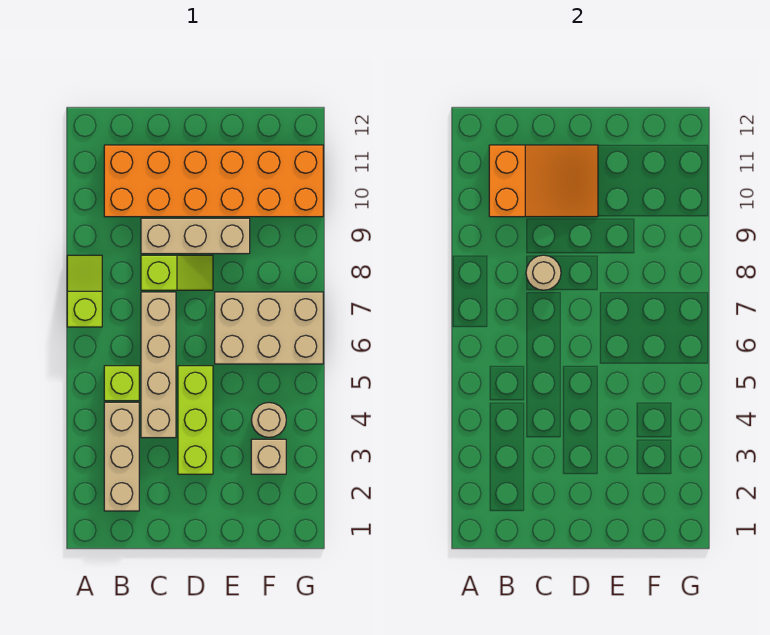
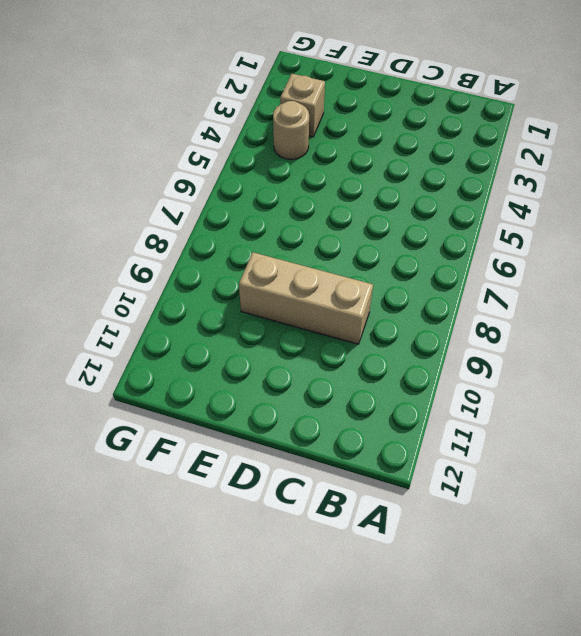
none -> lime 1x2 slope [67,255,102,327]
none -> tan 1x3 brick [104,402,139,511]
none -> lime 1x1 brick [104,366,139,401]

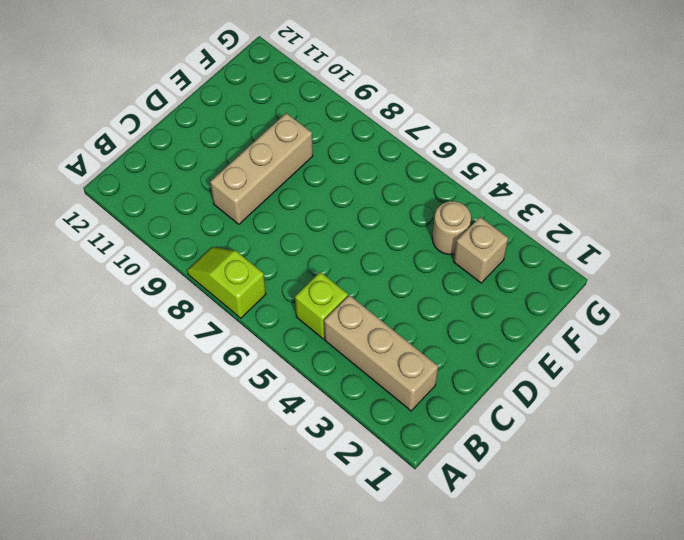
none -> orange 2x6 brick [104,145,323,217]
none -> tan 1x4 brick [141,292,176,438]
none -> lime 1x2 slope [141,255,213,290]

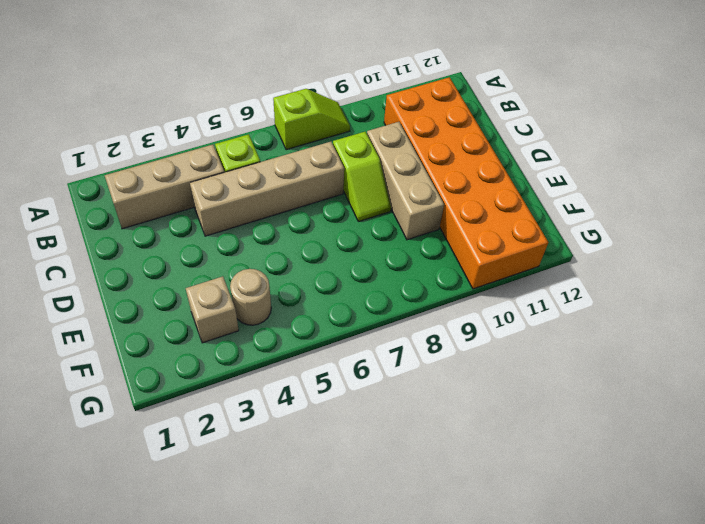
none -> lime 1x3 brick [178,366,213,474]
none -> tan 2x3 brick [215,292,323,364]
none -> orange 2x3 slope [489,145,598,217]

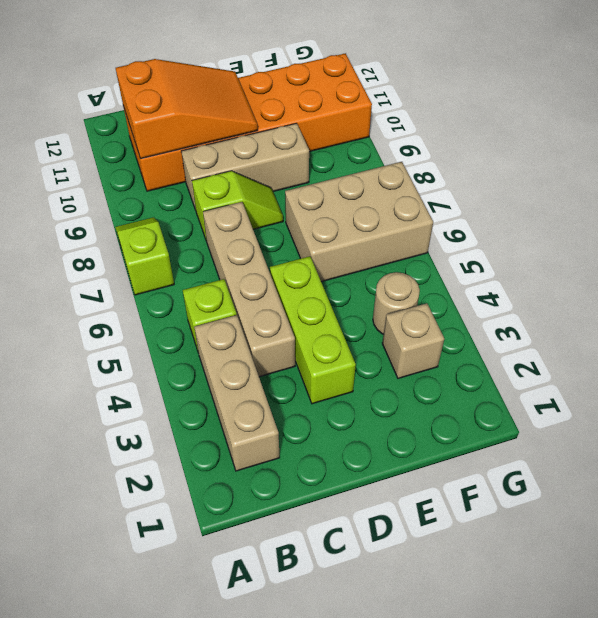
none -> tan 1x1 round brick [526,255,561,290]

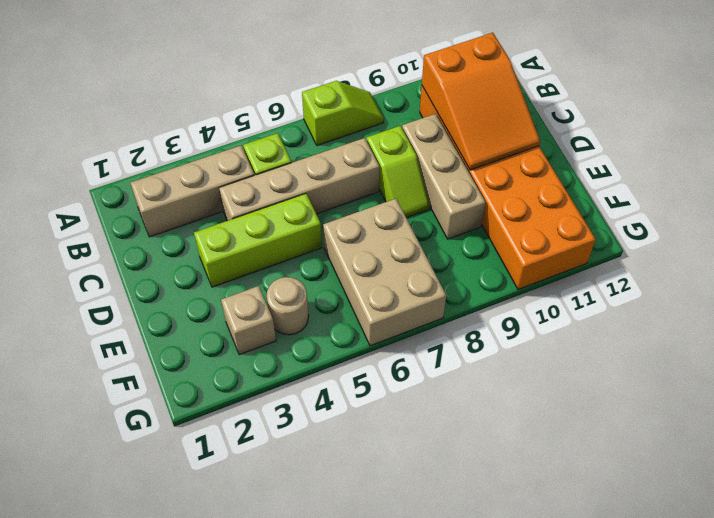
none -> tan 1x1 round brick [526,255,561,290]

